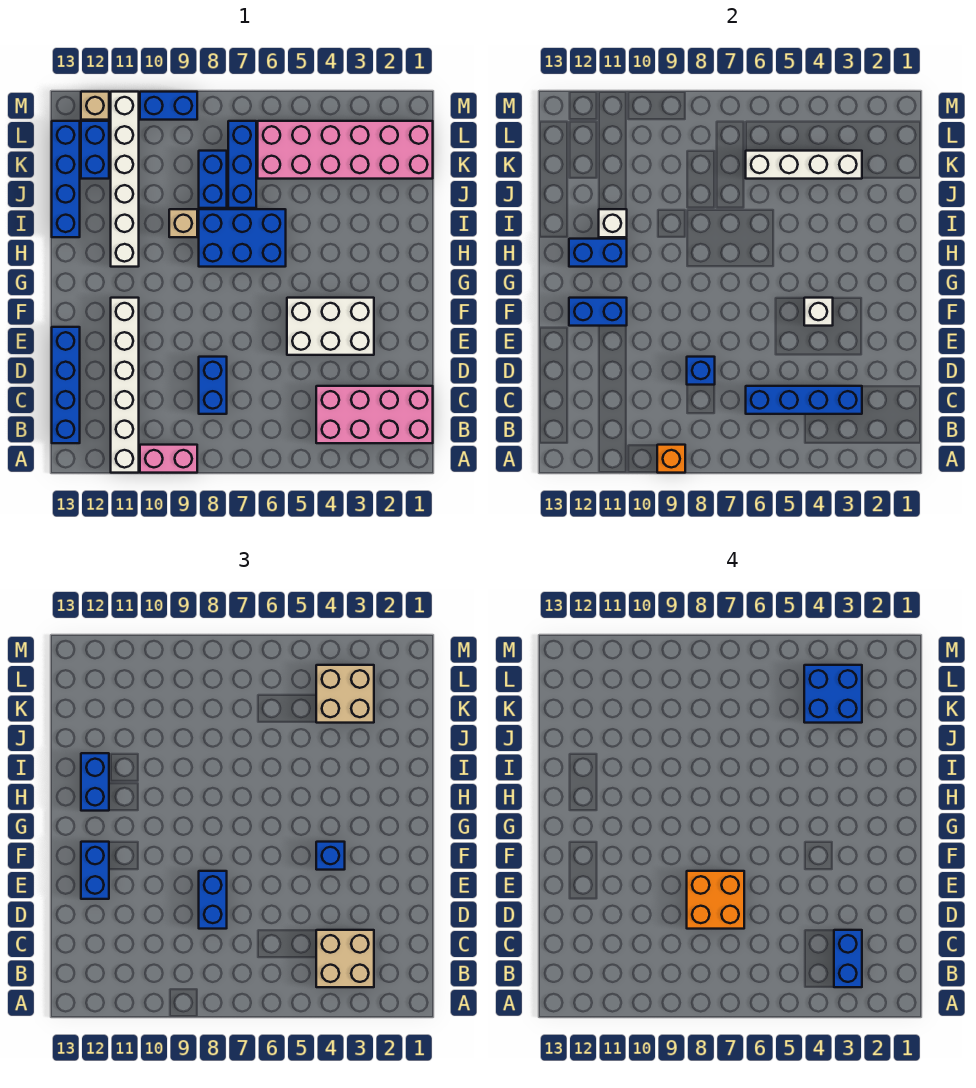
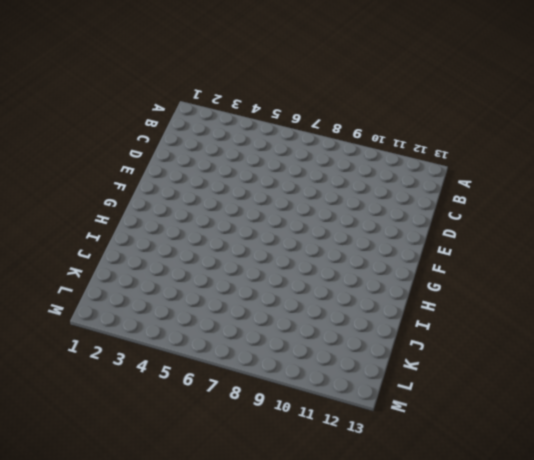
none -> pink 1x2 brick [140,445,197,473]
none -> white 1x6 brick [111,298,139,473]
none -> pink 2x4 brick [316,386,433,443]
none -> blue 1x4 brick [52,327,80,443]

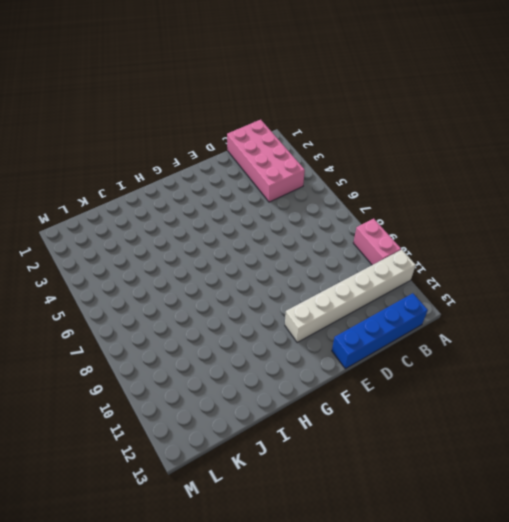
none -> blue 1x2 brick [199,357,227,414]
none -> white 2x3 brick [287,298,374,355]
none -> blue 2x3 brick [199,209,286,267]
none -> white 1x6 brick [111,92,139,267]

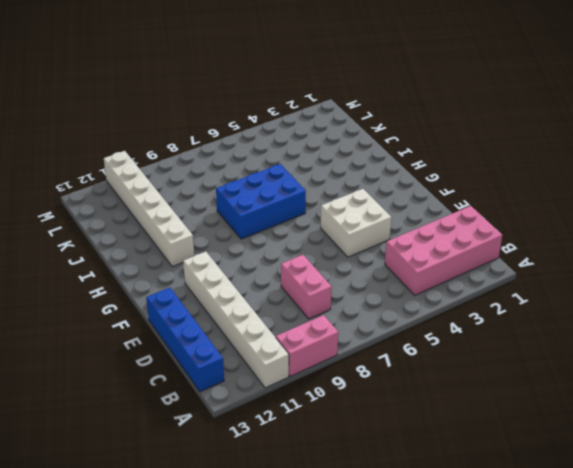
pink 1x2 brick [281,255,332,319] -> blue 1x2 brick [199,357,227,414]
white 2x2 brick [321,189,391,257] -> white 2x3 brick [287,298,374,355]
none -> tan 1x1 brick [169,209,197,237]
none -> blue 1x4 brick [52,121,80,237]
none -> blue 1x3 brick [228,121,256,208]
none -> blue 1x2 brick [199,151,227,208]

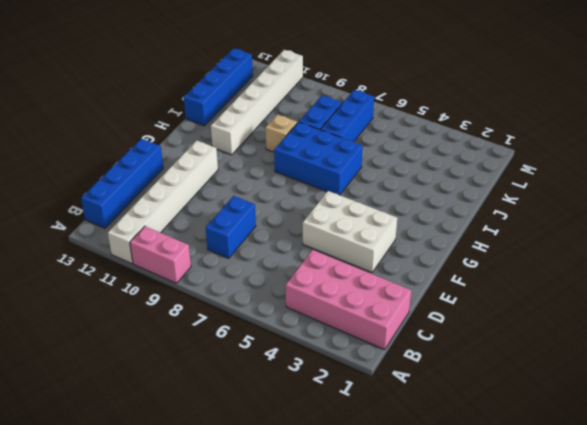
none -> pink 2x6 brick [258,121,433,179]
none -> blue 1x2 brick [81,121,109,179]
none -> blue 1x2 brick [140,92,197,120]
none -> tan 1x1 brick [81,92,109,120]

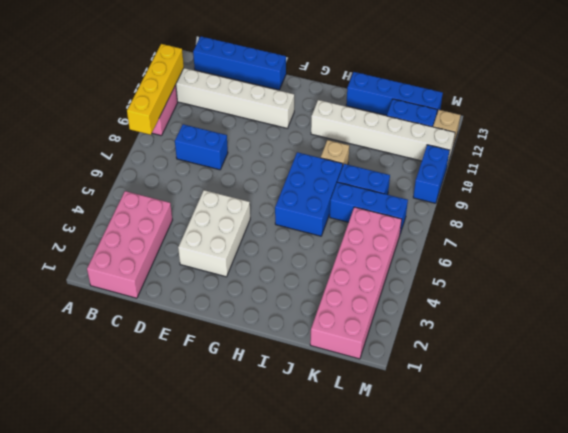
yellow 1x4 brick [127,44,184,135] -> orange 1x1 brick [657,445,685,473]
none -> blue 1x4 brick [746,386,862,414]
none -> blue 1x1 brick [687,357,715,385]
none -> white 1x1 brick [804,298,833,326]
none -> blue 1x2 brick [569,298,627,326]

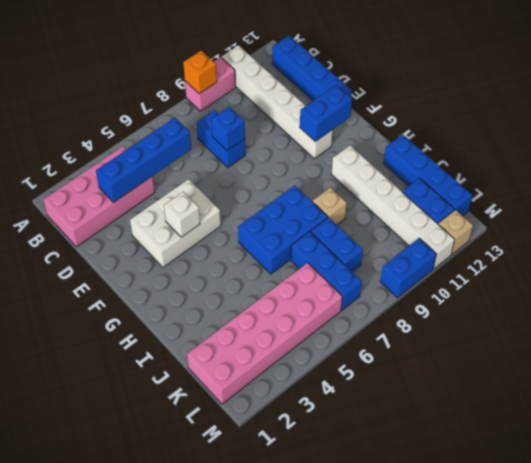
none -> blue 1x2 brick [569,239,627,267]
none -> white 1x1 brick [599,209,627,237]
none -> white 1x4 brick [746,151,862,179]
none -> tan 2x2 brick [316,930,374,987]

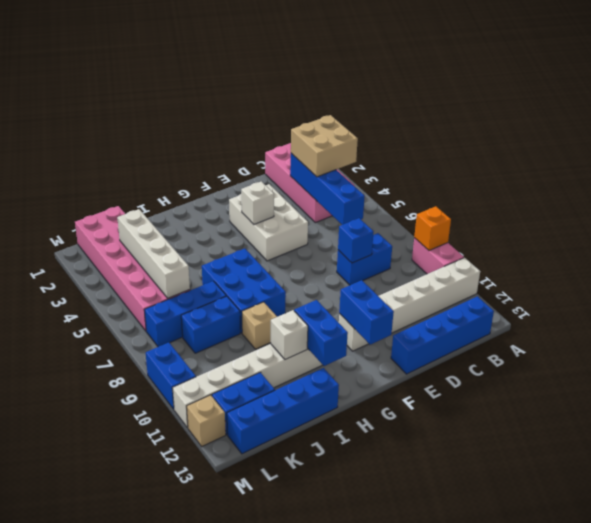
none -> blue 1x2 brick [199,871,227,929]
none -> blue 1x2 brick [81,842,109,899]
none -> blue 1x1 brick [316,842,345,870]
none -> blue 1x2 brick [81,753,109,811]

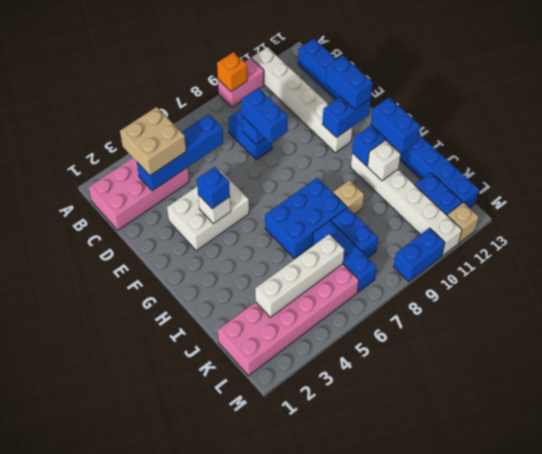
none -> tan 2x2 brick [316,665,374,723]
none -> blue 1x2 brick [834,930,862,987]
none -> orange 2x2 brick [687,871,744,929]
none -> blue 2x2 brick [804,665,862,723]

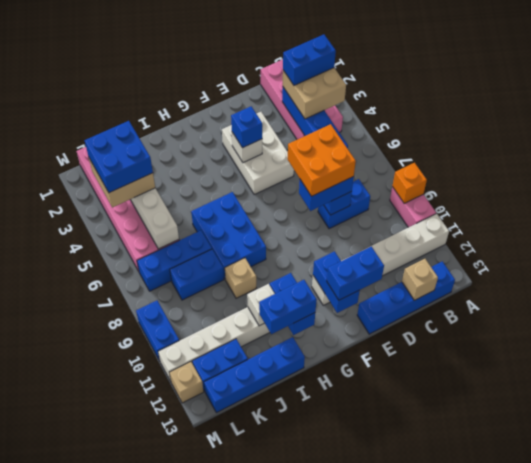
tan 1x1 brick [402,259,438,300] -> none

